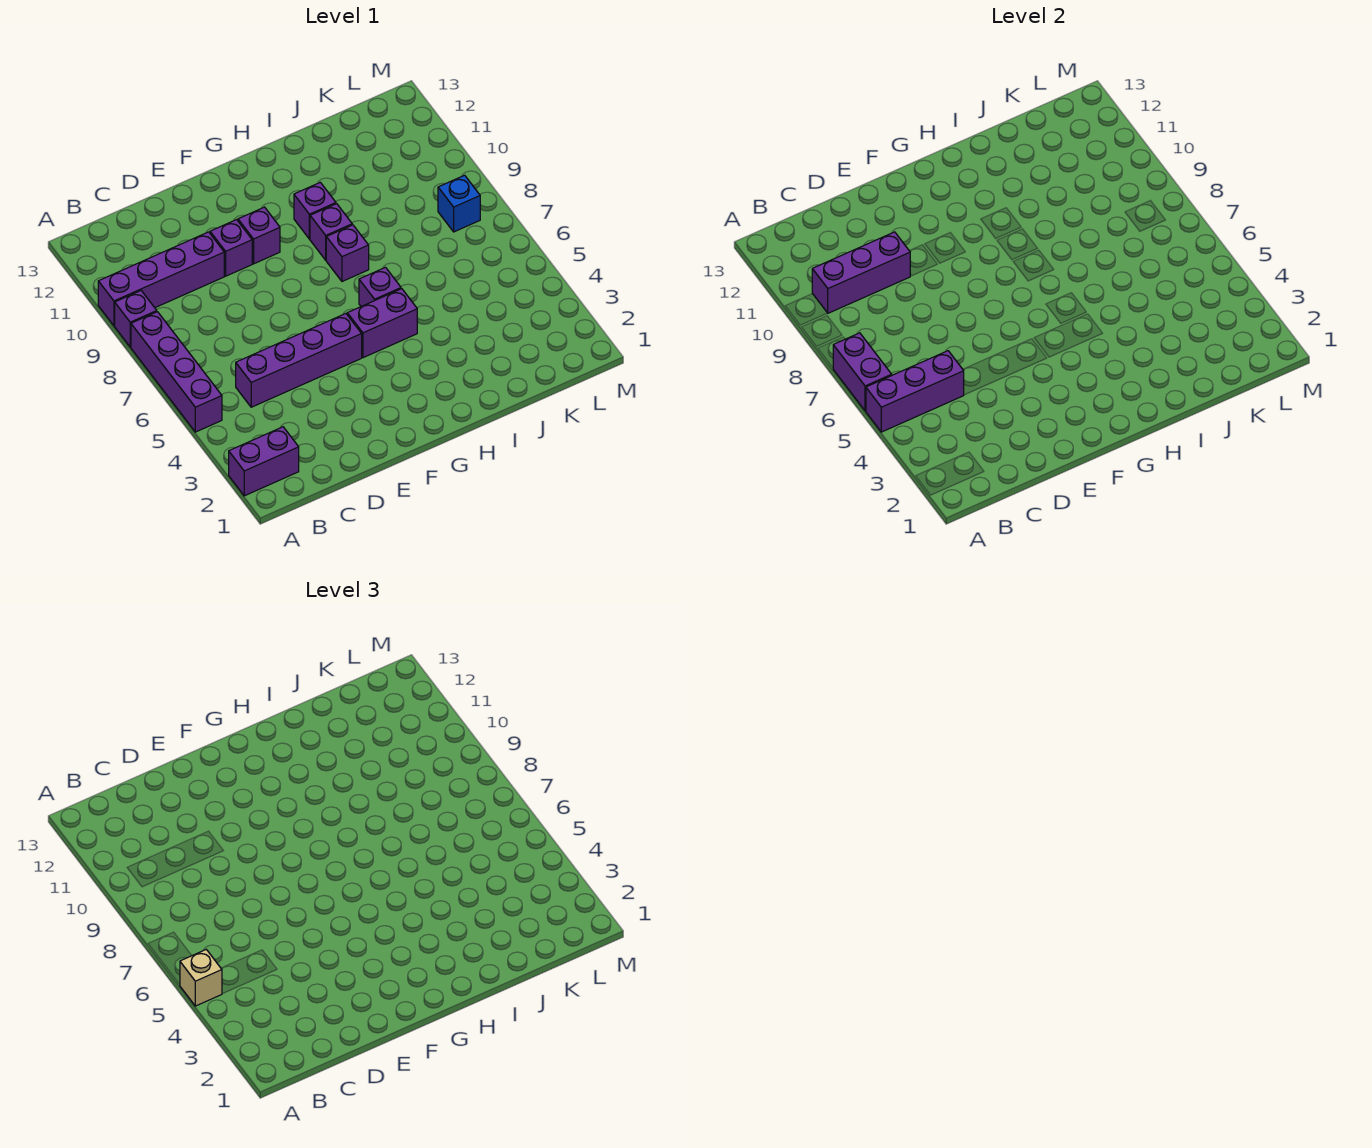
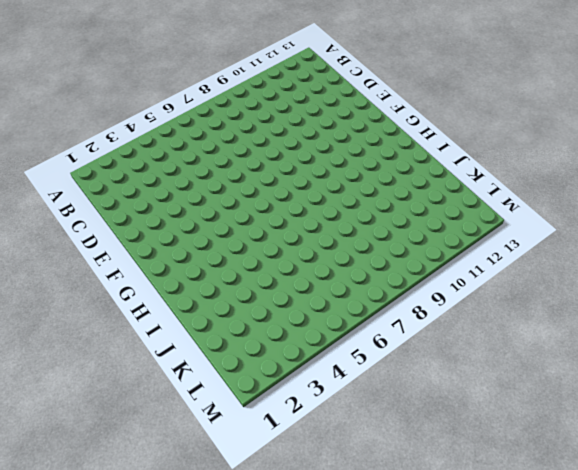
none -> purple 1x2 brick [229,427,299,496]
none -> purple 1x4 brick [131,312,222,432]
none -> purple 1x1 brick [115,291,157,347]

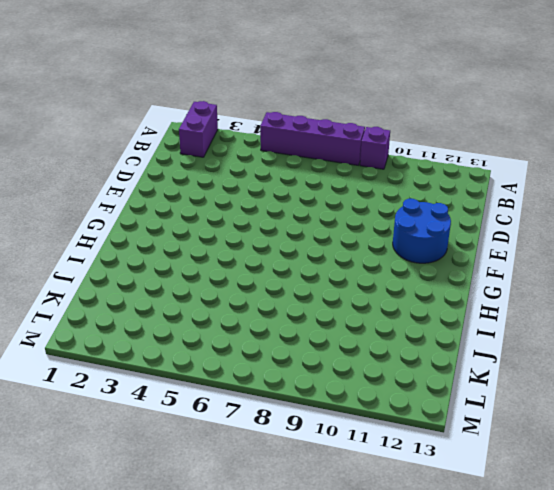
blue 2x2 round brick [393,199,451,263] -> none
none -> purple 1x4 brick [98,232,224,326]
none -> purple 1x4 brick [236,314,362,407]
none -> purple 1x1 brick [210,220,252,276]

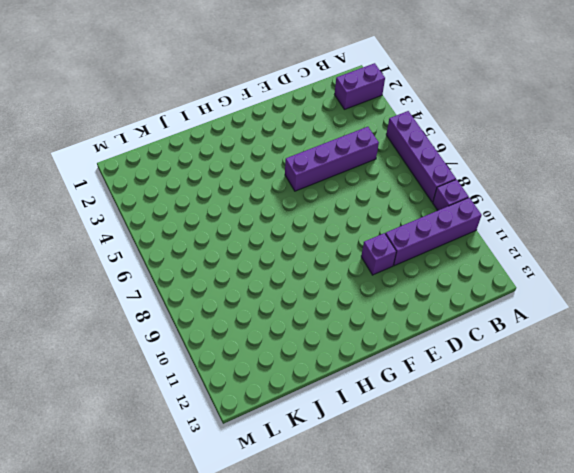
none -> purple 1x1 brick [238,207,280,264]
none -> purple 1x2 brick [347,289,417,358]
none -> purple 1x1 brick [359,267,401,306]

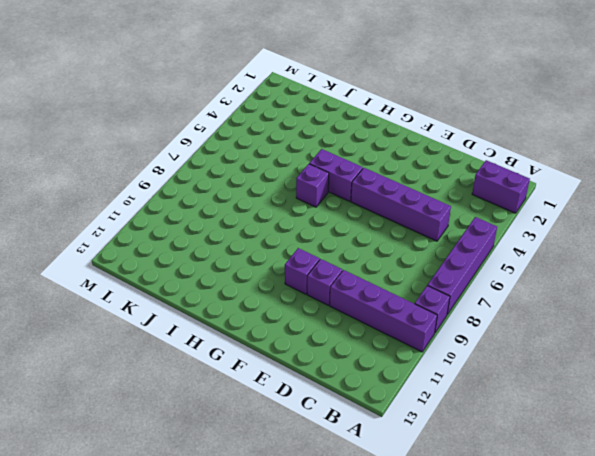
none -> purple 1x1 brick [326,225,369,281]
none -> purple 1x1 brick [310,204,352,260]
none -> purple 1x1 brick [294,182,336,239]

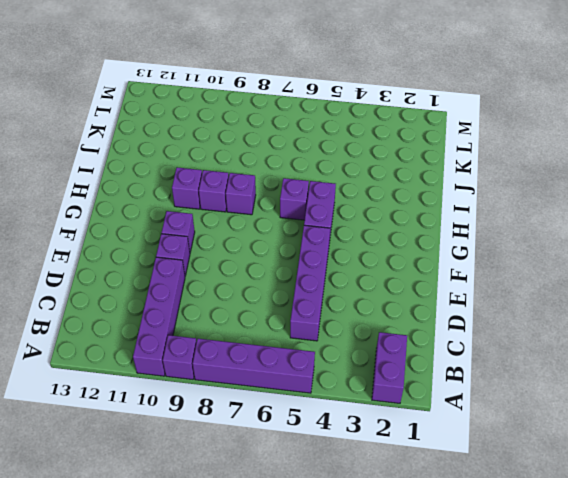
none -> blue 1x1 brick [438,175,480,232]
none -> purple 1x3 brick [866,351,964,432]
none -> purple 1x2 brick [833,333,892,411]

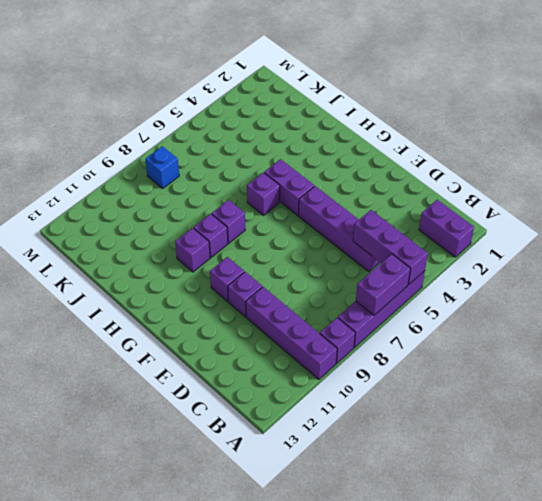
none -> purple 1x3 brick [812,232,910,313]
none -> tan 1x1 brick [180,950,222,1006]

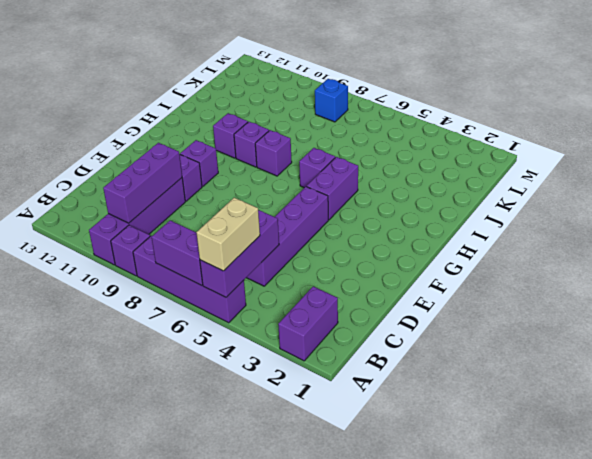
tan 1x2 brick [196,198,260,271] -> tan 1x1 brick [180,950,222,1006]

